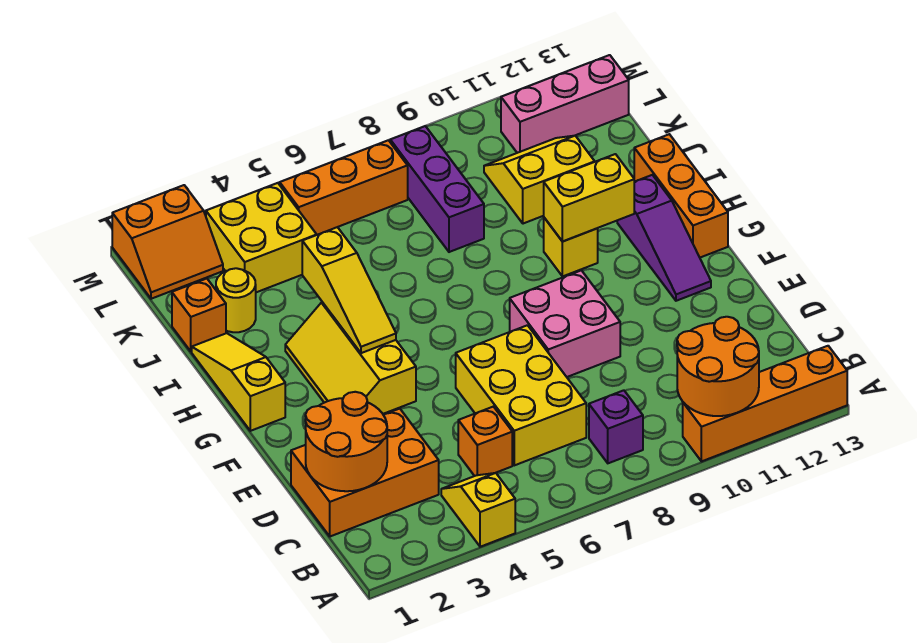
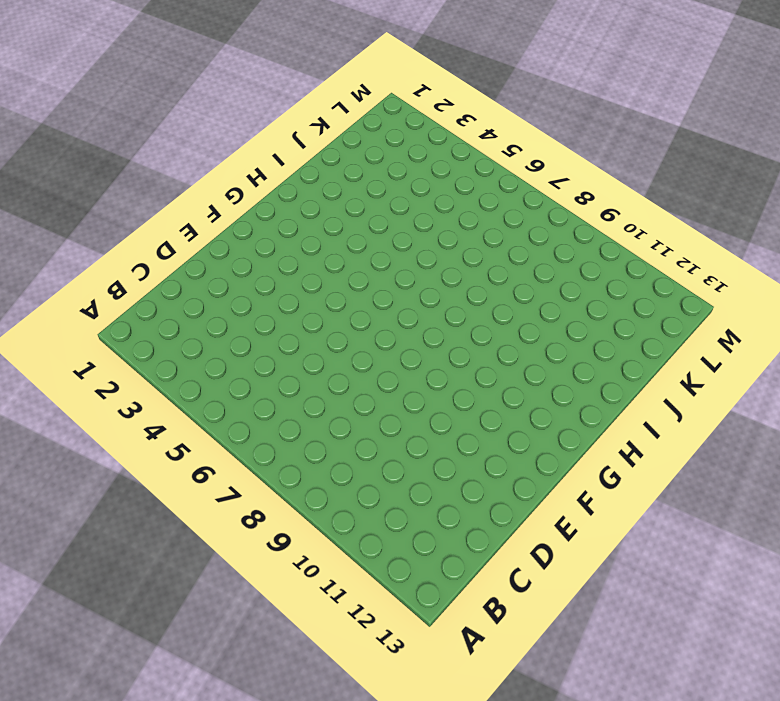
none -> yellow 1x2 slope [441,473,515,547]
none -> orange 1x4 brick [683,346,847,461]
none -> purple 1x1 brick [589,390,643,463]

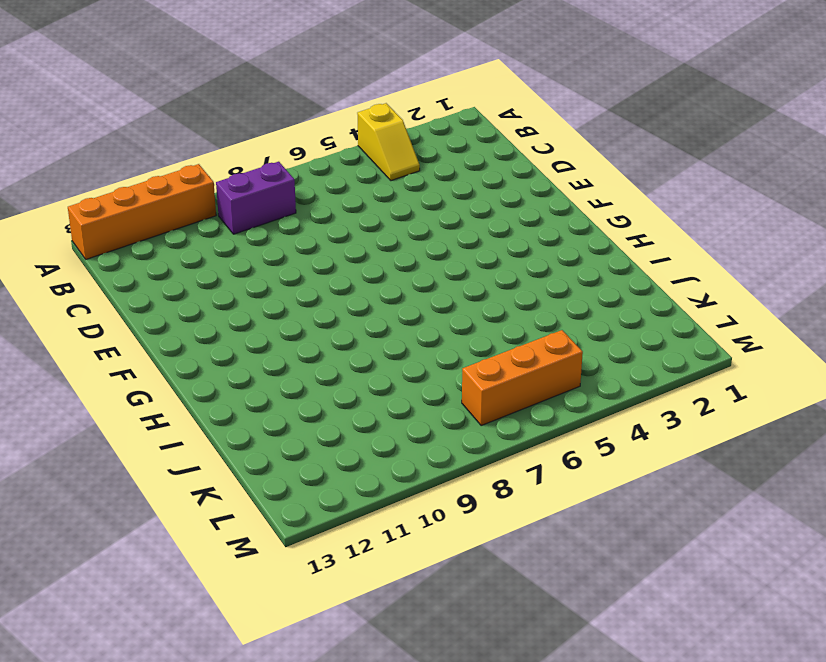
purple 1x2 brick [216,162,296,234] -> purple 1x1 brick [589,390,643,463]
none -> orange 2x3 brick [291,409,439,536]
none -> orange 1x1 brick [458,407,512,476]
none -> yellow 2x3 brick [456,325,586,465]

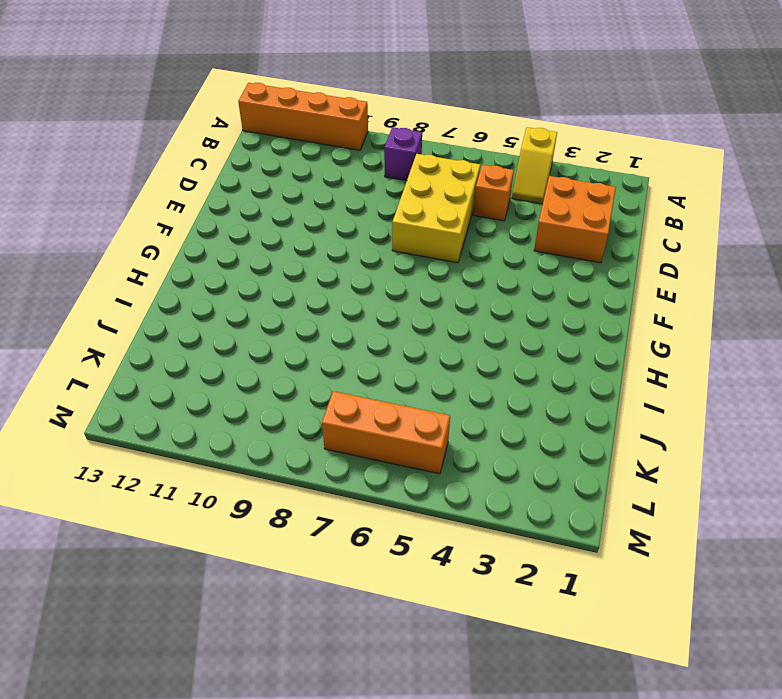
orange 2x2 brick [534,176,616,263] -> orange 2x3 brick [291,409,439,536]
none -> pink 2x2 brick [510,270,620,377]
none -> yellow 2x3 slope [285,302,416,414]
none -> purple 1x3 slope [617,175,711,301]

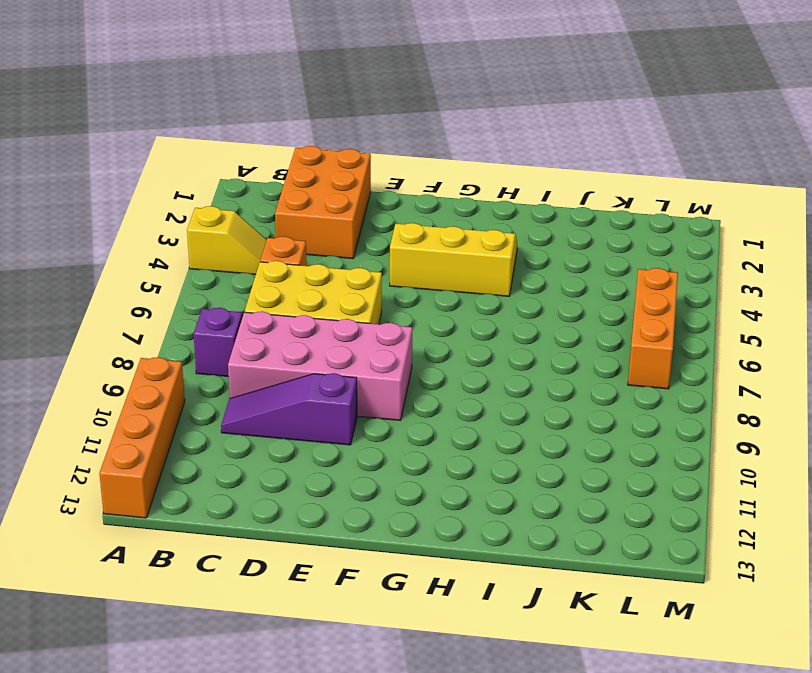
pink 2x4 brick [228,311,412,420] -> pink 2x2 brick [510,270,620,377]
purple 1x3 slope [221,373,357,445] -> purple 1x3 slope moved to [617,175,711,301]
none -> yellow 1x3 slope [192,333,285,431]
none -> orange 1x3 brick [634,134,728,257]
none -> yellow 1x1 brick [544,218,598,277]

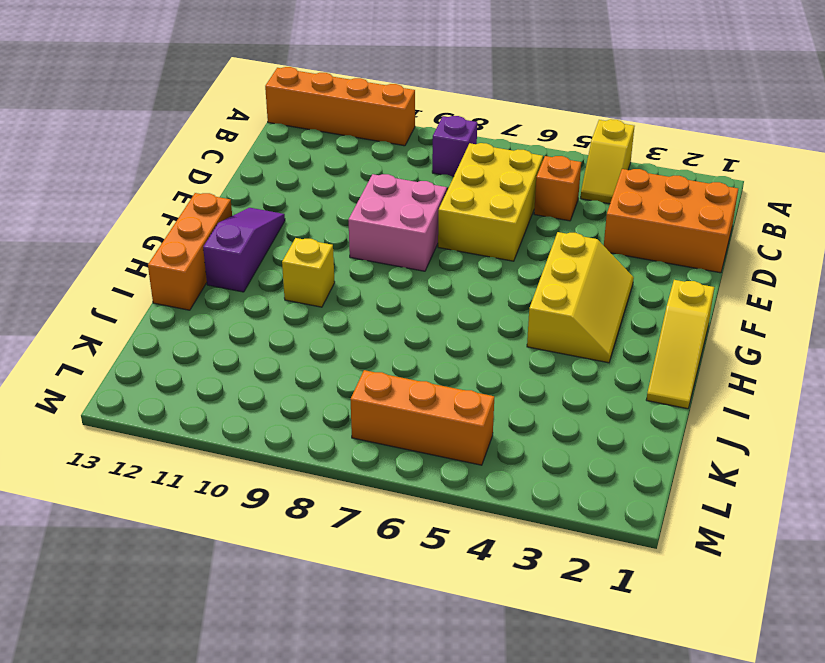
none -> orange 1x1 brick [172,279,226,352]
none -> yellow 1x1 round brick [216,268,256,332]
none -> purple 1x3 brick [390,126,484,252]

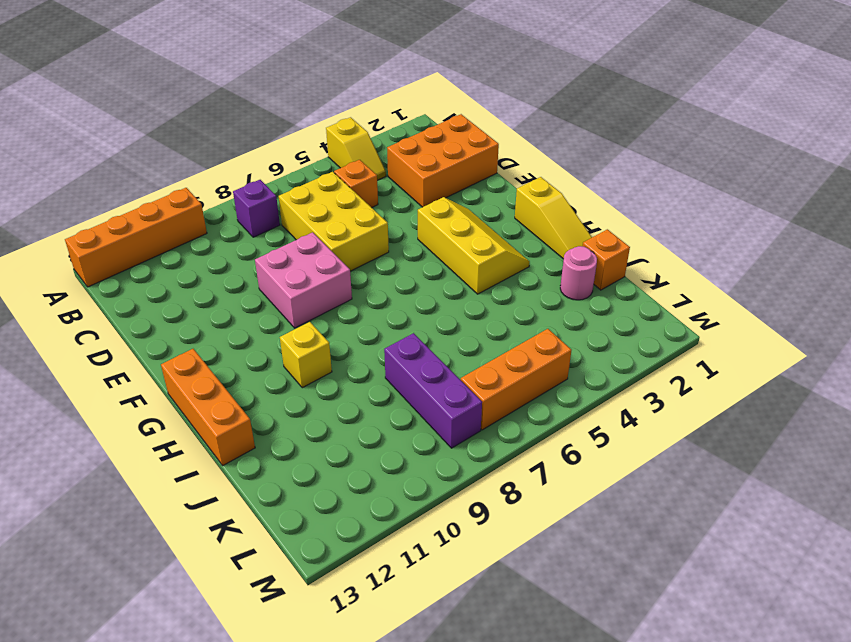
pink 1x1 round brick [560,246,597,300] -> yellow 1x1 round brick [216,268,256,332]
none -> purple 1x3 slope [617,175,711,301]
none -> yellow 2x2 slope [484,136,595,224]
none -> yellow 2x2 brick [206,183,316,292]

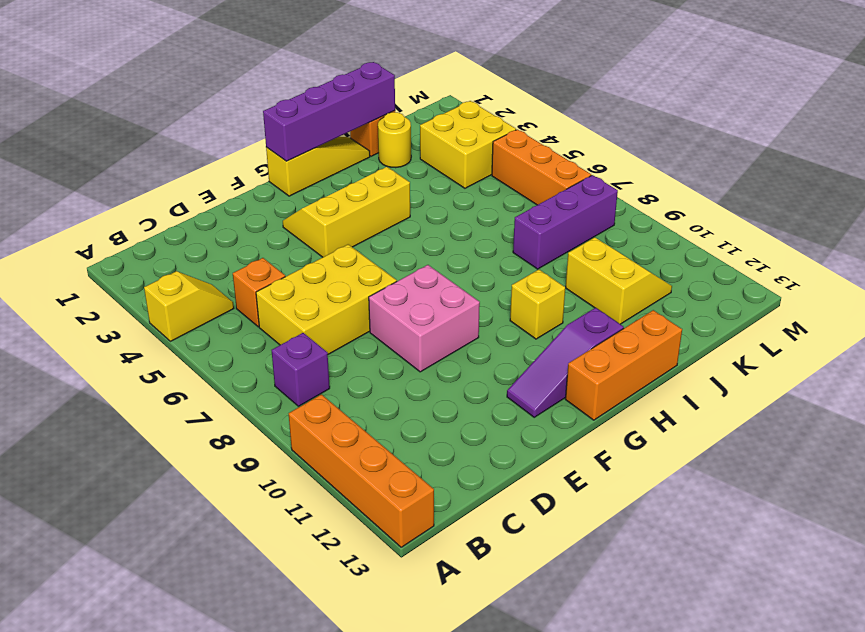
purple 1x4 brick [263,62,395,161] -> none
none -> orange 2x3 brick [291,409,439,536]
none -> orange 2x2 slope [112,185,223,299]
none -> pink 1x3 brick [501,55,629,153]

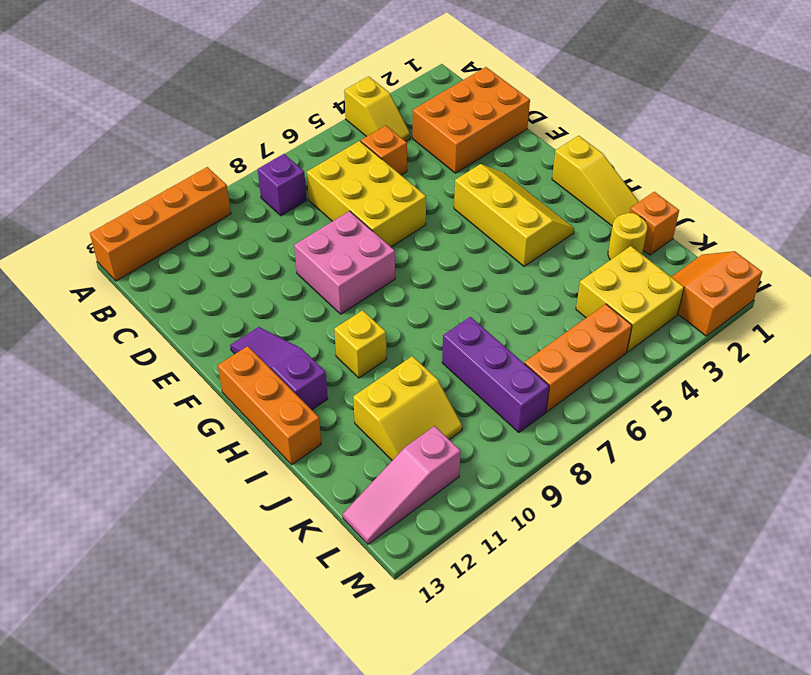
pink 1x3 slope [343,426,461,544] -> pink 1x3 brick [501,55,629,153]
none -> orange 2x2 round brick [677,317,759,416]
none -> orange 2x2 round brick [305,392,387,491]
none -> yellow 1x3 slope [302,227,396,353]

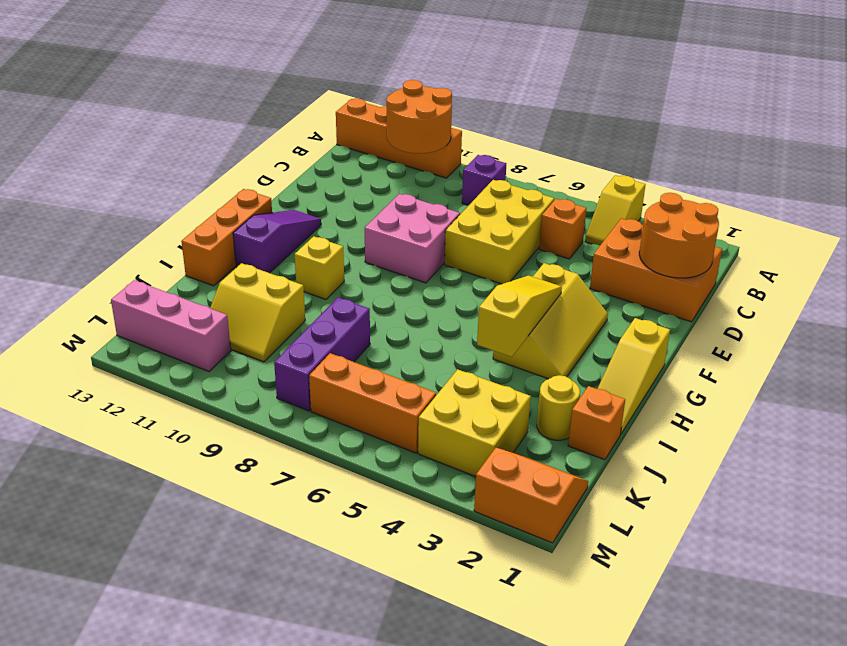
none -> yellow 1x2 brick [544,154,634,241]

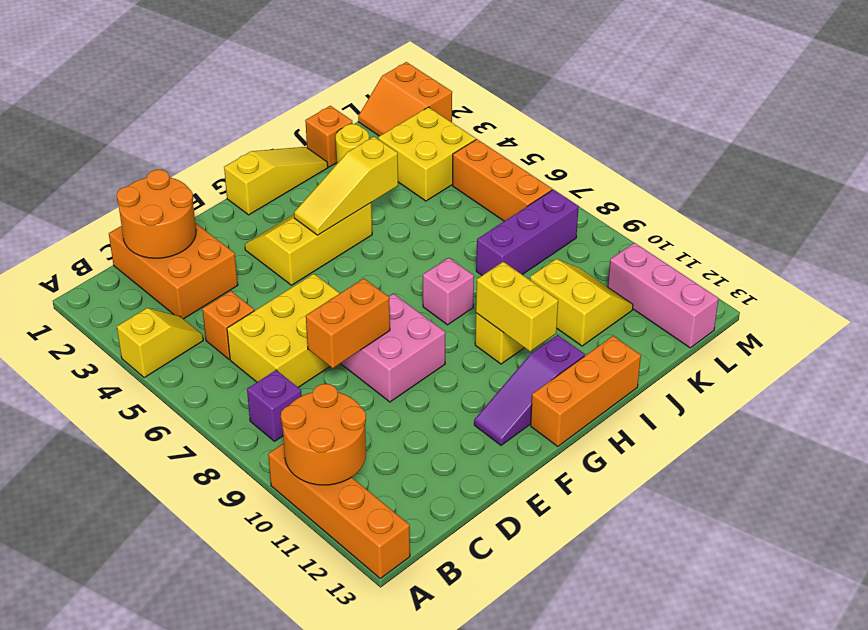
orange 1x2 brick [306,278,390,368] -> none
pink 1x1 brick [423,258,474,325] -> none

